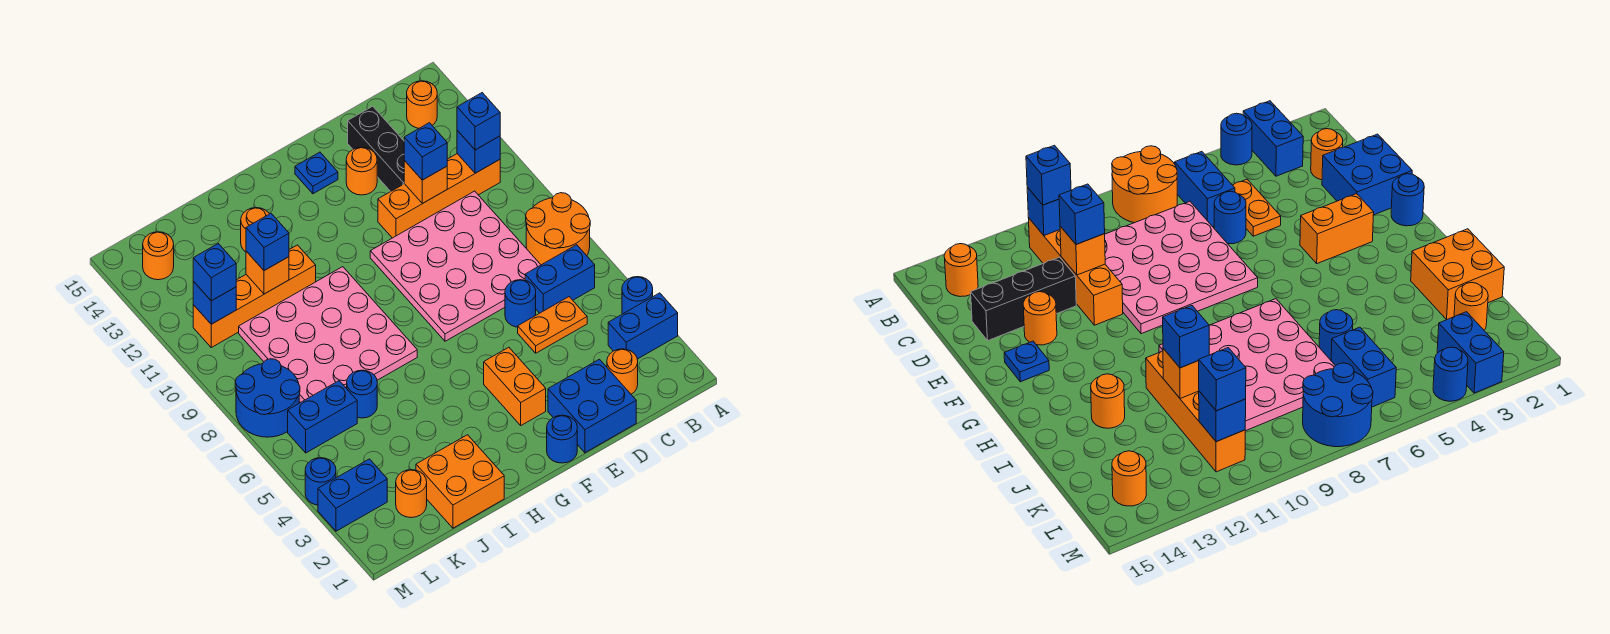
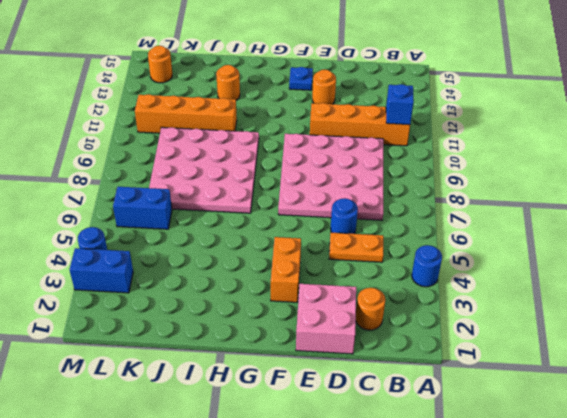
pink 2x2 brick [296,284,356,354] -> blue 2x2 brick [548,359,636,453]
none -> blue 1x2 brick [608,293,678,359]
none -> orange 2x2 round brick [526,193,590,265]
none -> blue 1x2 brick [525,245,595,313]
none -> orange 1x1 round brick [407,81,437,128]

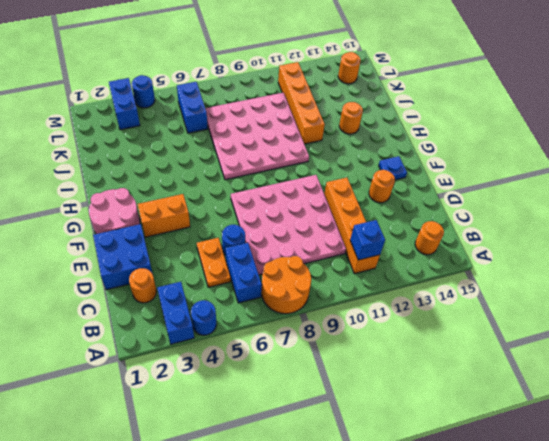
pink 2x2 round brick [89,188,140,234] -> blue 1x1 round brick [547,415,577,463]
none -> black 1x3 brick [348,106,404,192]
none -> orange 2x2 brick [416,435,504,528]
none -> blue 1x1 round brick [347,370,377,418]
none -> orange 1x1 round brick [396,470,427,518]

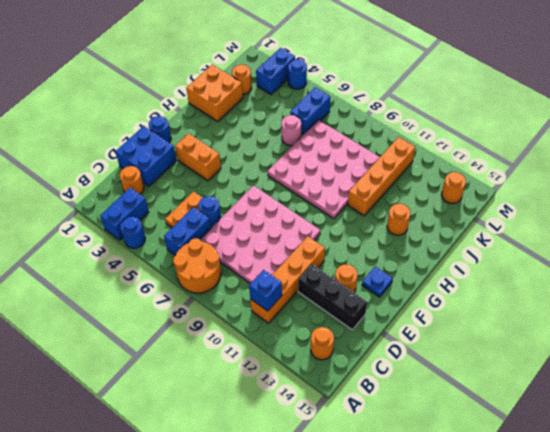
pink 1x1 round brick [281,115,301,146] -> blue 1x1 round brick [347,370,377,418]
none -> blue 2x2 round brick [235,359,300,437]
none -> orange 1x1 brick [404,161,447,204]
none -> orange 1x1 brick [246,251,289,294]
none -> blue 1x1 brick [193,281,236,324]

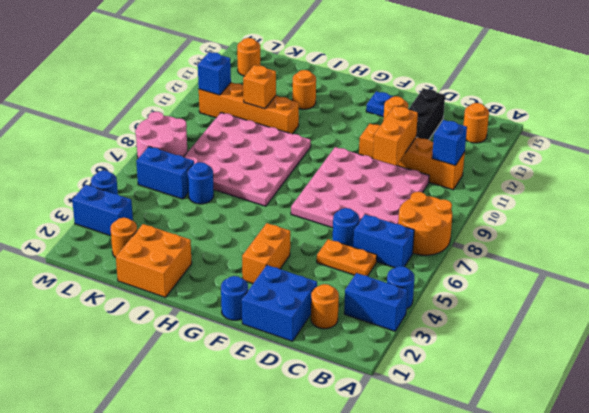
orange 1x2 brick [373,106,418,166] -> orange 1x1 brick [404,161,447,204]
pink 2x2 round brick [135,112,187,158] -> blue 2x2 round brick [235,359,300,437]
none -> blue 1x1 brick [457,93,500,150]
none -> blue 1x1 brick [404,123,447,180]
none -> blue 1x1 brick [246,214,289,271]
none -> blue 1x1 brick [193,244,236,301]

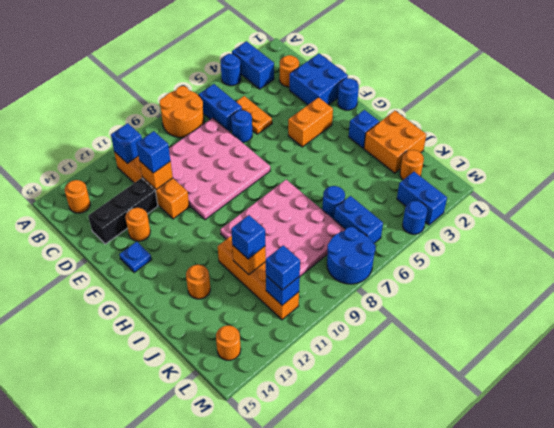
blue 1x1 brick [349,110,379,148] -> blue 1x1 brick moved to [457,93,500,150]

